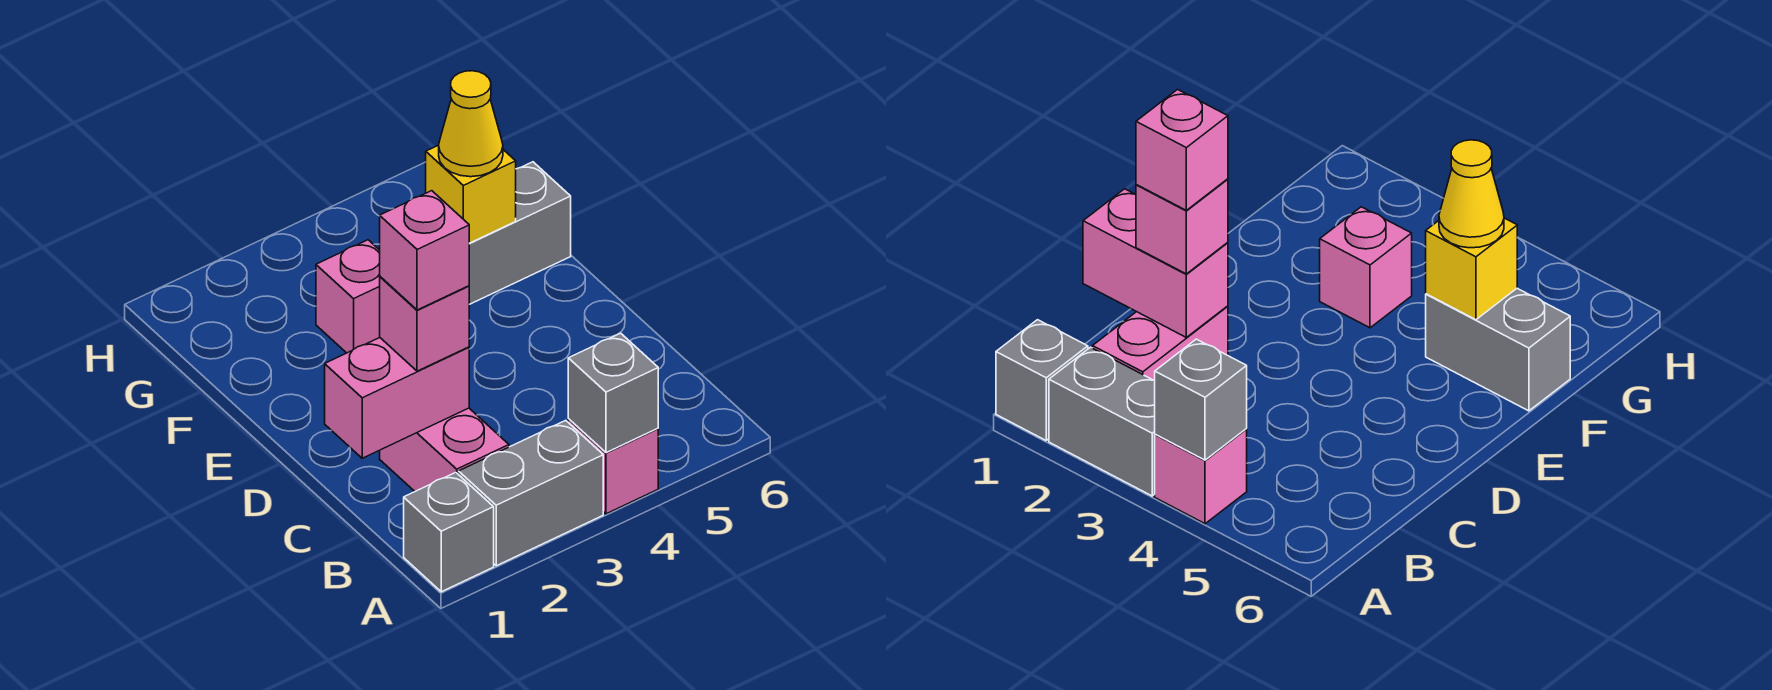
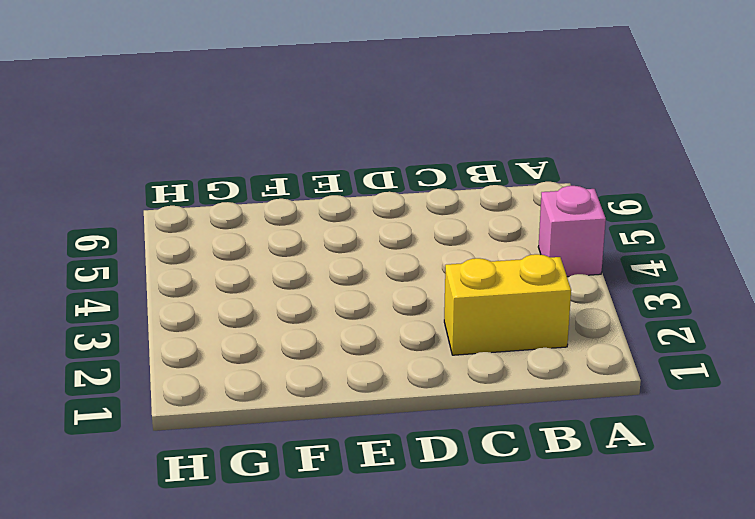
yellow 1x2 brick [444,254,571,355] -> pink 1x2 brick [380,408,509,491]
none -> grey 1x1 brick [404,472,494,592]
none -> grey 1x2 brick [459,420,603,566]
none -> pink 1x1 brick [316,240,380,353]

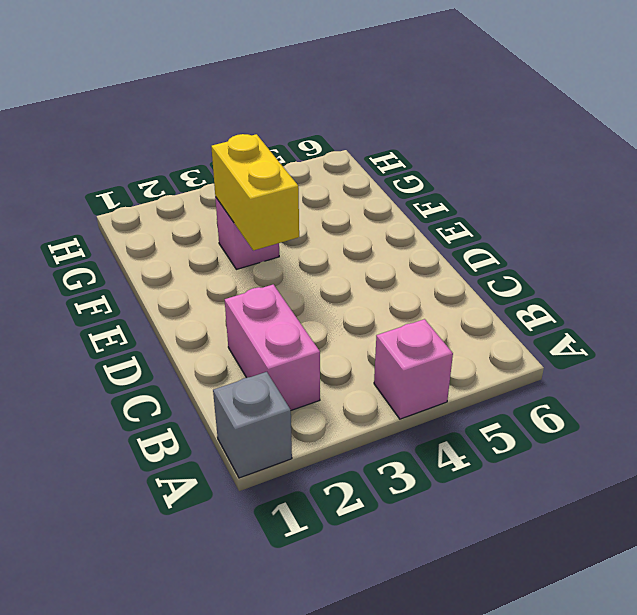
yellow 1x2 brick [211,134,299,250] -> none
none -> grey 1x2 brick [459,420,603,566]
none -> grey 1x2 brick [469,162,571,304]
none -> grey 1x1 brick [568,333,658,453]

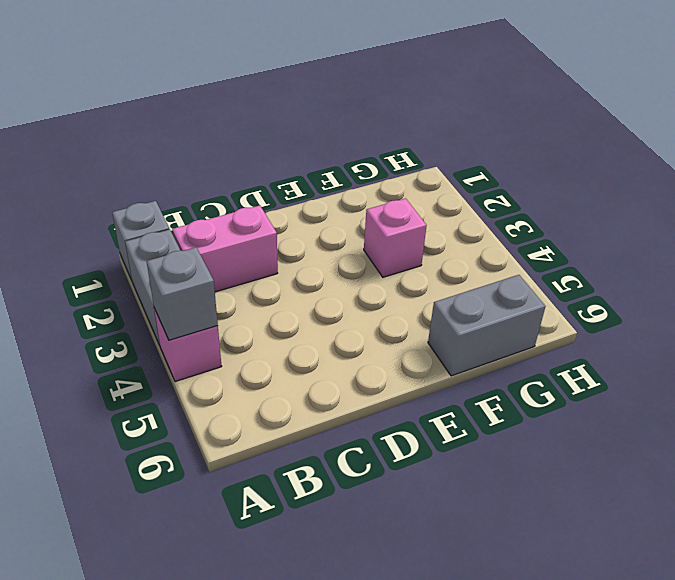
grey 1x2 brick [428,275,546,376] -> grey 1x2 brick turned to [469,162,571,304]
none -> pink 1x2 brick [325,338,469,458]
none -> yellow 1x1 brick [426,145,516,243]
none -> pink 1x1 brick [380,277,469,371]

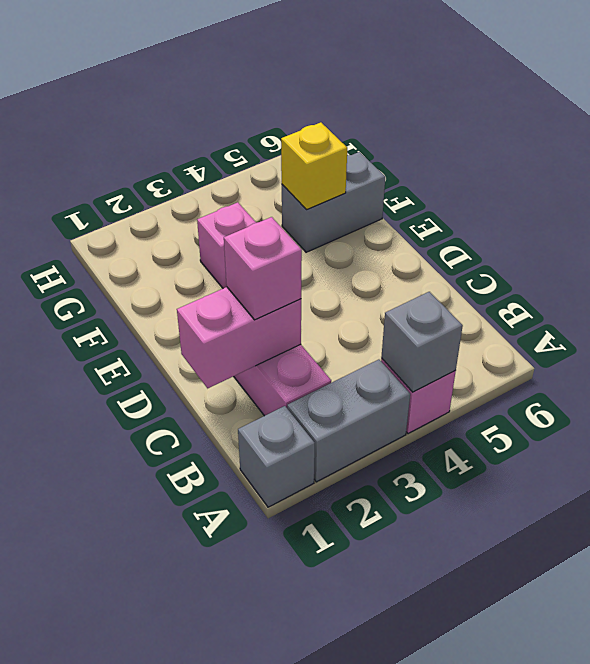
none -> yellow 1x1 cone [439,71,503,177]
none -> pink 1x1 brick [380,191,469,310]

